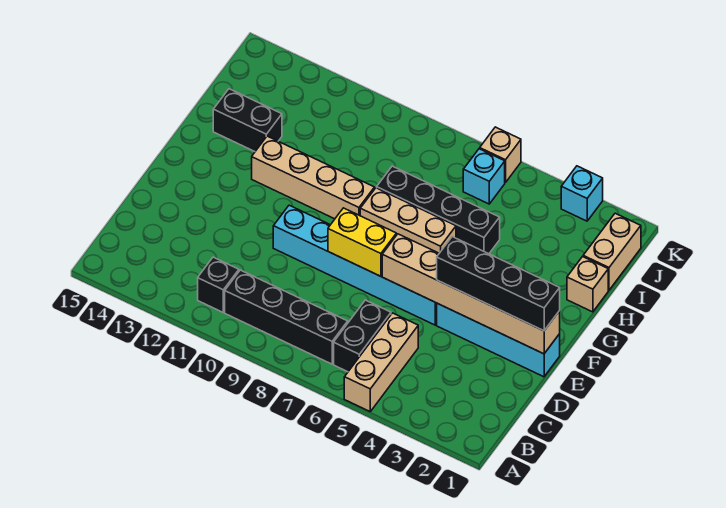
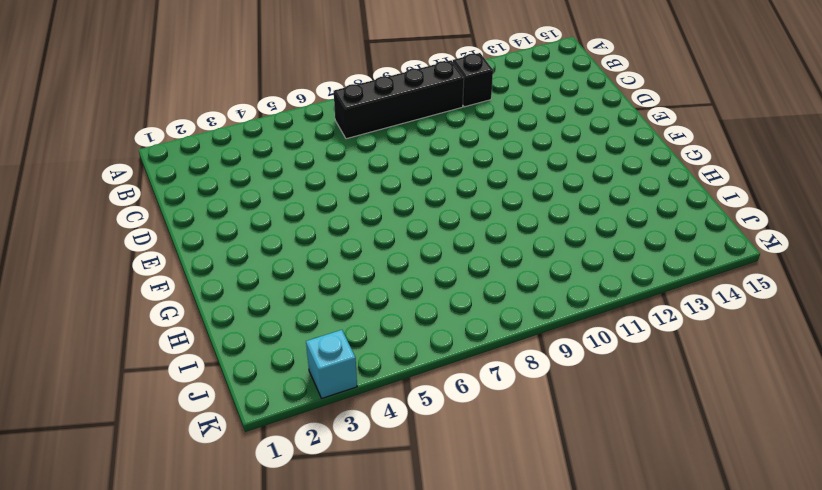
none -> tan 1x3 brick [344,313,418,411]
none -> black 1x2 brick [334,300,391,372]
none -> cyan 1x4 brick [437,303,560,377]

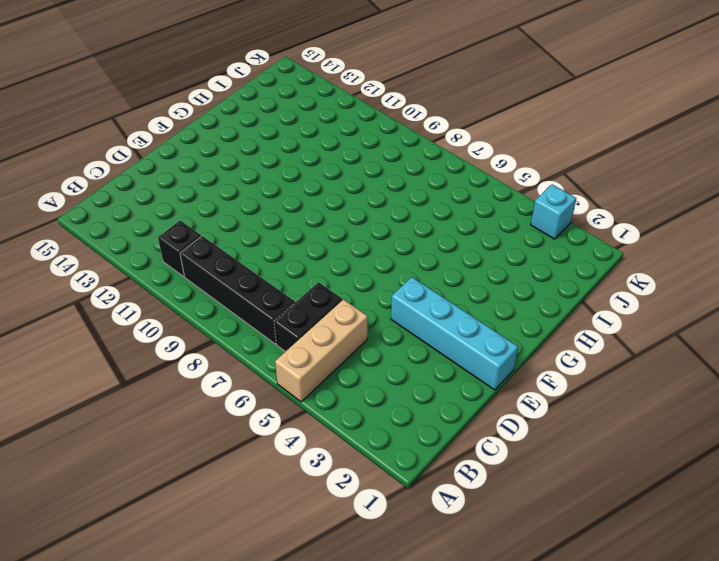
none -> cyan 1x6 brick [273,205,437,325]
none -> tan 1x3 brick [360,188,456,253]
none -> tan 1x4 brick [252,136,374,219]

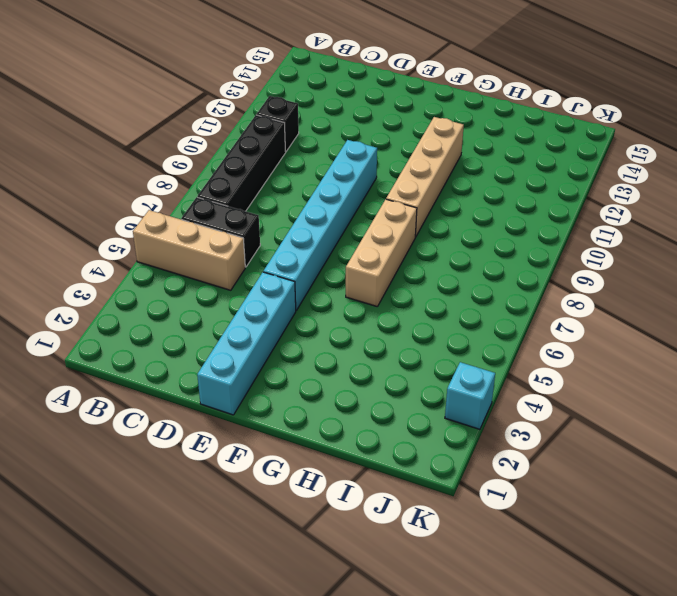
none -> tan 1x1 brick [567,257,608,312]
none -> black 1x4 brick [377,166,500,254]
none -> black 1x2 brick [213,89,282,151]

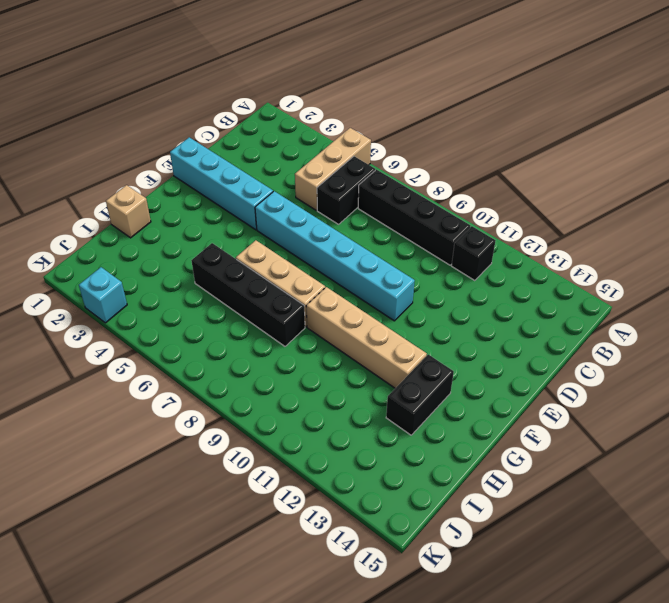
black 1x2 brick [386,354,454,435] -> black 1x2 brick turned to [213,89,282,151]
none -> tan 1x2 brick [583,213,641,290]
none -> cyan 1x1 brick [463,149,505,204]
none -> tan 1x1 brick [480,127,521,182]

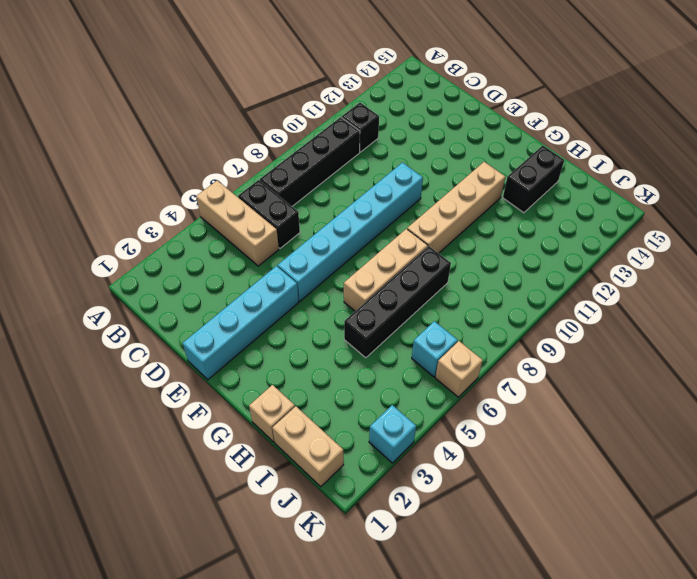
none -> tan 1x6 brick [382,234,560,354]
none -> yellow 1x2 brick [328,208,396,276]
none -> black 1x4 brick [437,237,560,331]

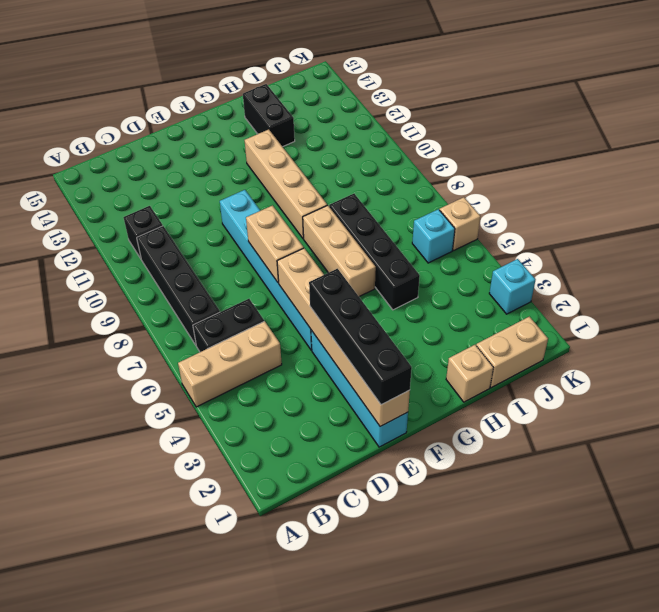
tan 1x2 brick [246,206,304,283] -> yellow 1x2 brick [328,208,396,276]

